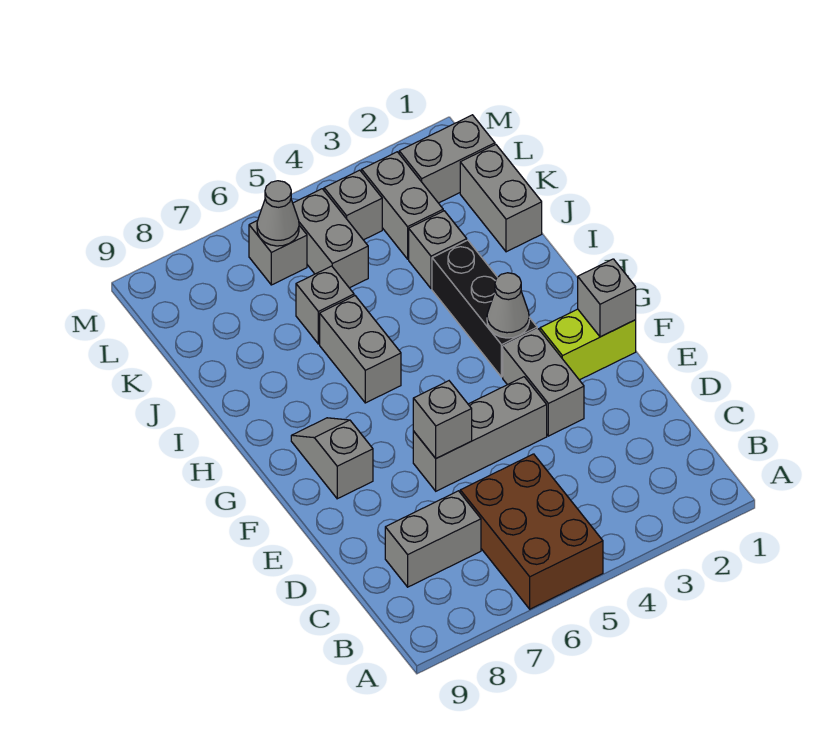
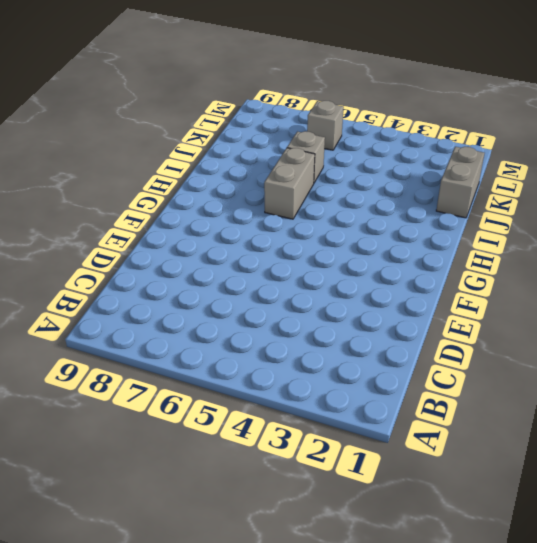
none -> brown 2x3 brick [460,454,603,609]
none -> grey 1x2 brick [385,491,481,587]
none -> grey 1x2 brick [503,329,584,436]

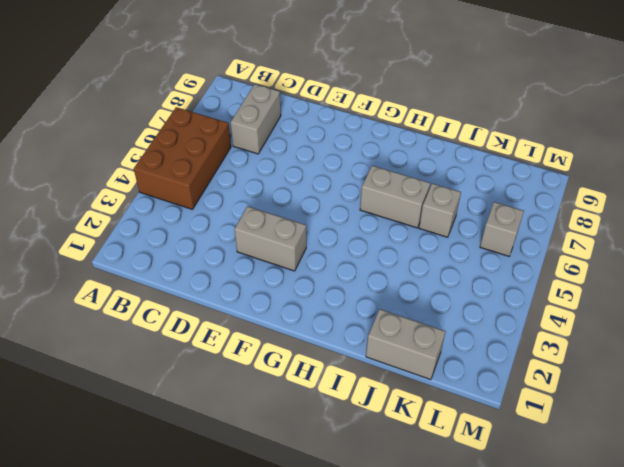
brown 2x3 brick [134,107,231,209] -> brown 2x3 brick turned to [460,454,603,609]
none -> grey 1x3 brick [413,377,547,491]
none -> lime 1x2 brick [540,309,636,380]
none -> grey 1x2 slope [291,418,373,499]

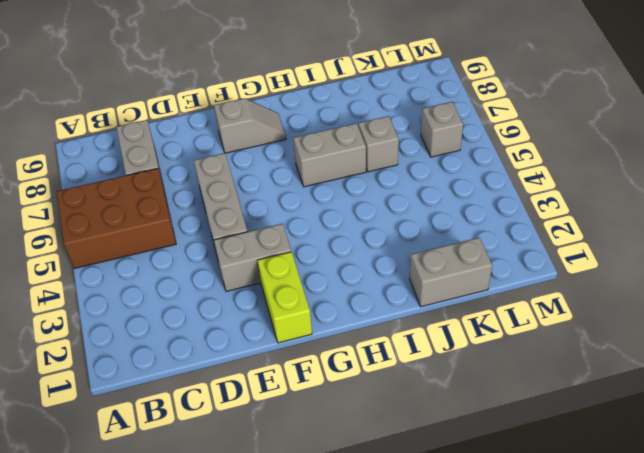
none -> black 1x3 brick [432,240,537,377]
none -> grey 1x1 brick [409,211,467,289]
none -> grey 1x2 brick [362,152,443,259]

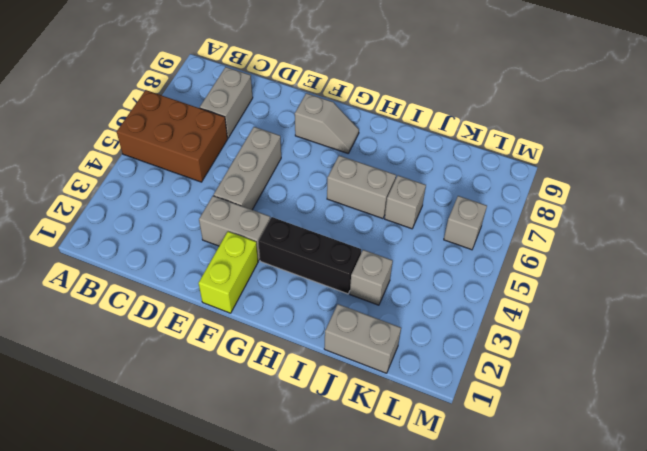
none -> grey 1x2 brick [362,152,443,259]
none -> grey 1x2 brick [293,189,368,288]
none -> grey 1x2 brick [399,115,495,203]

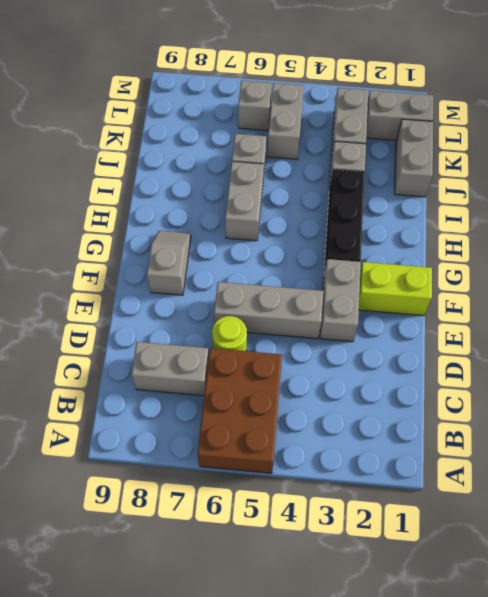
lime 1x1 round brick [212,316,247,351] -> none
none -> grey 1x1 brick [324,170,382,240]
none -> grey 1x1 brick [413,381,472,458]
none -> grey 1x1 brick [578,259,636,337]

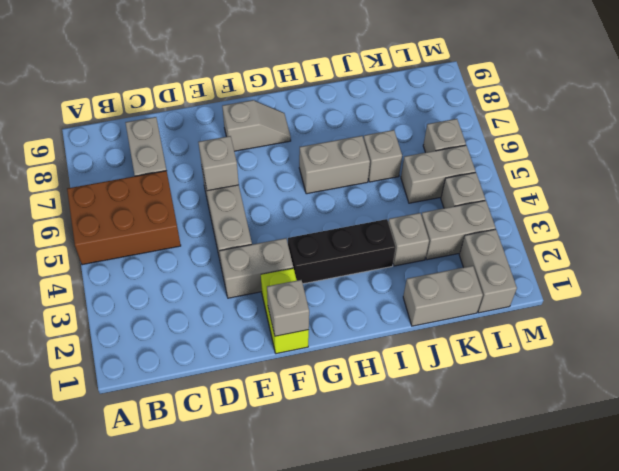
none -> grey 1x1 cone [487,273,529,338]
none -> grey 1x1 cone [257,181,299,246]

